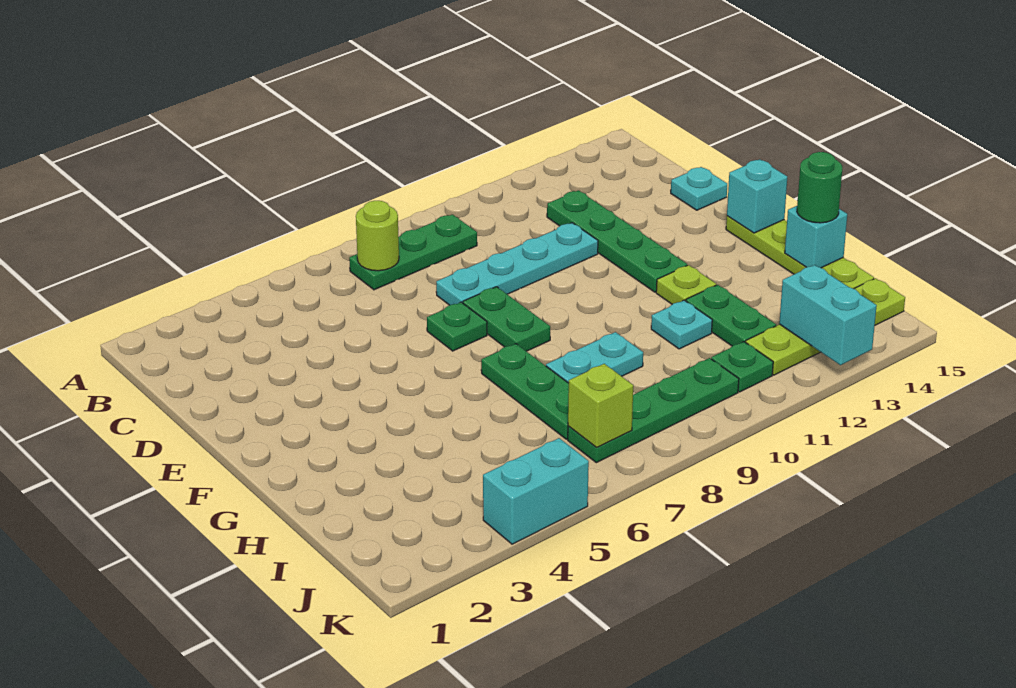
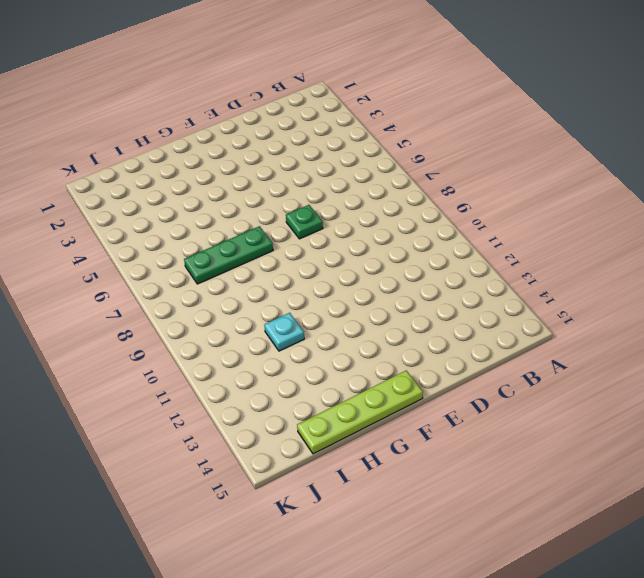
none -> green 1x3 plate [349,214,477,290]
none -> green 1x4 plate [547,190,687,292]
none -> cyan 1x4 plate [436,223,598,305]

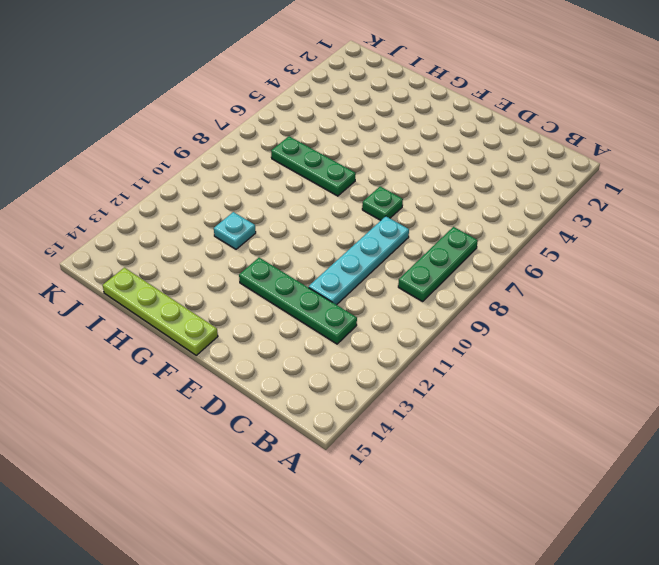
none -> cyan 1x1 plate [671,167,727,210]
none -> green 1x2 plate [463,287,550,351]
none -> lime 1x1 plate [656,265,716,304]

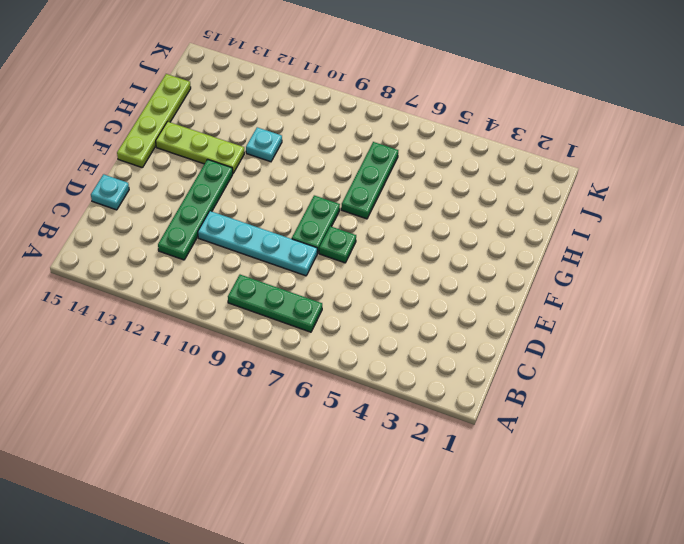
lime 1x3 plate [156,122,244,173] -> lime 1x1 plate [656,265,716,304]
none -> cyan 1x2 plate [546,332,643,383]
none -> green 1x2 plate [686,285,776,346]
none -> green 1x4 plate [568,358,739,463]

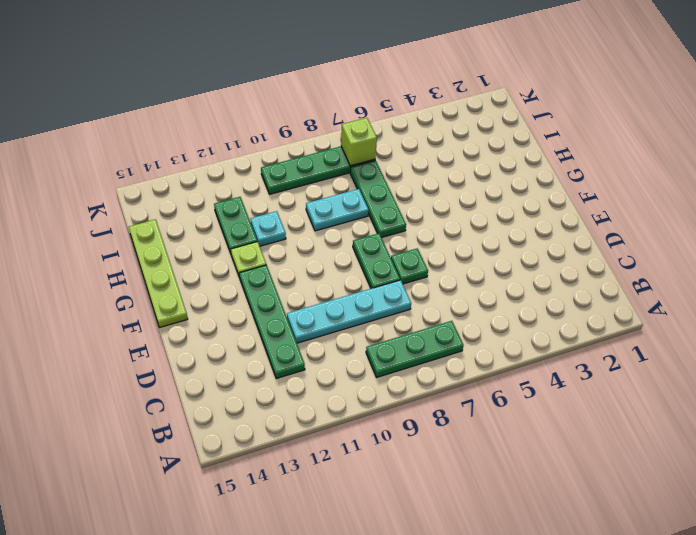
none -> cyan 1x1 plate [671,167,727,210]
none -> green 1x1 plate [711,342,773,392]
none -> lime 1x4 plate [745,278,905,375]

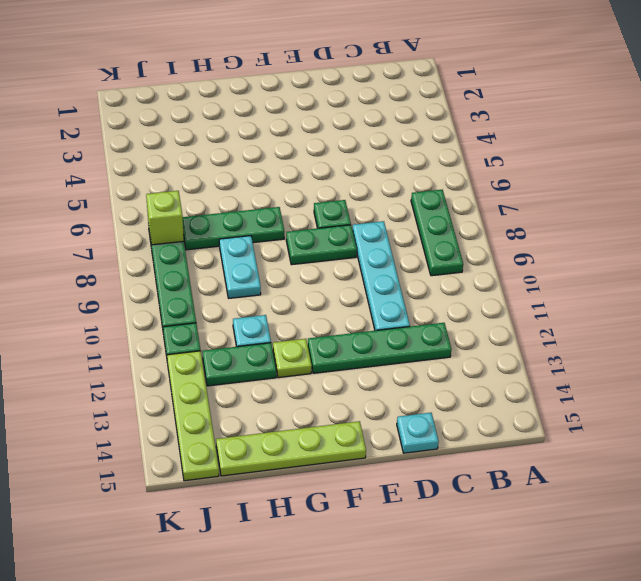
none -> cyan 1x2 brick [483,438,589,544]
none -> lime 1x1 round brick [356,201,399,271]
none -> cyan 1x1 brick [727,159,787,233]

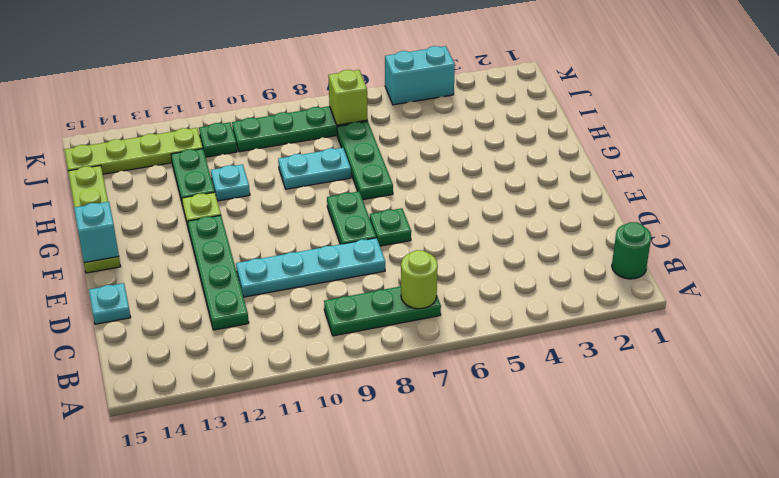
green 1x1 round brick [612,222,651,279] -> green 1x1 round brick moved to [797,152,842,223]
none -> cyan 1x1 brick [785,206,847,268]
none -> cyan 1x2 brick [779,265,877,365]

